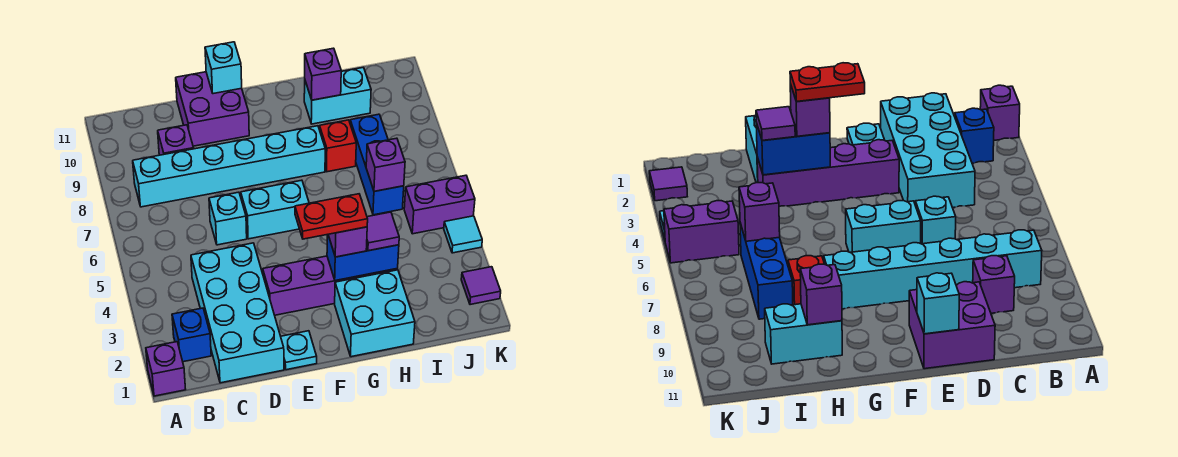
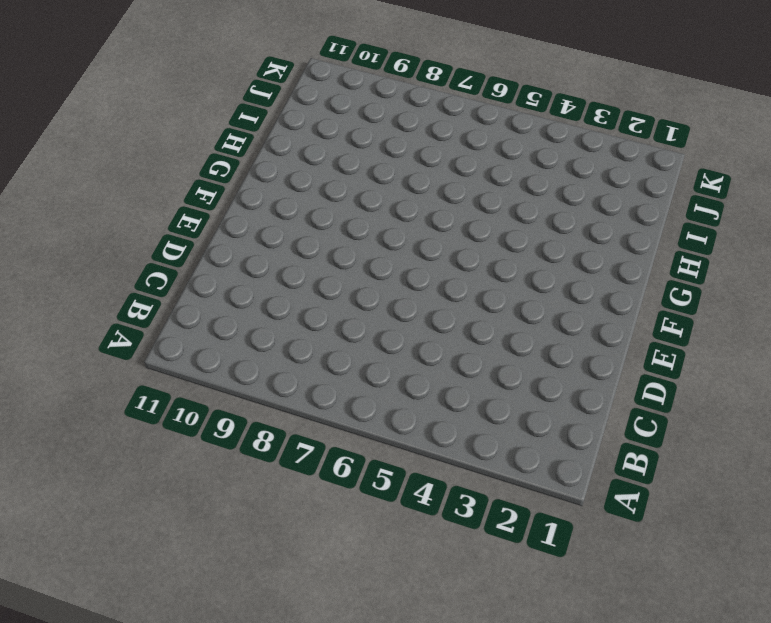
none -> purple 1x1 brick [146,342,186,396]
none -> blue 1x1 brick [172,308,211,362]
none -> cyan 1x6 brick [133,126,325,207]

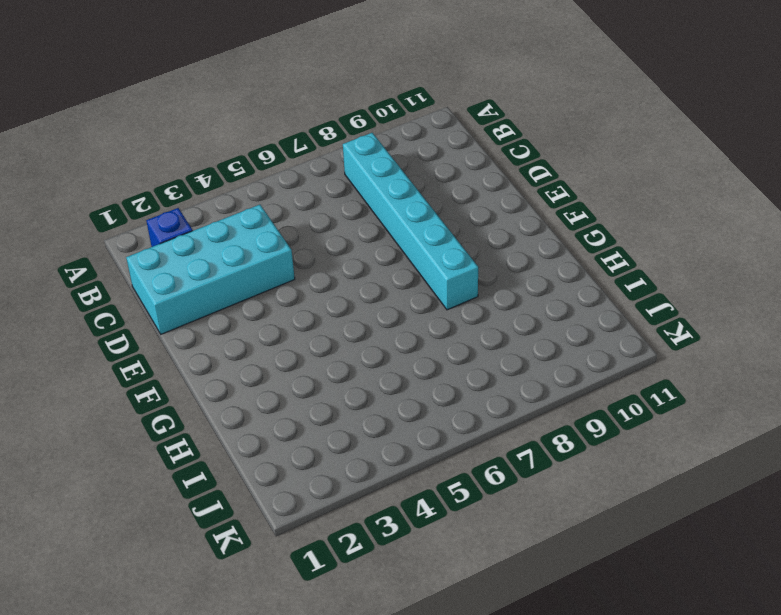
none -> purple 1x1 brick [146,342,186,396]
none -> purple 1x1 brick [158,125,194,155]
none -> cyan 1x1 brick [209,192,247,245]

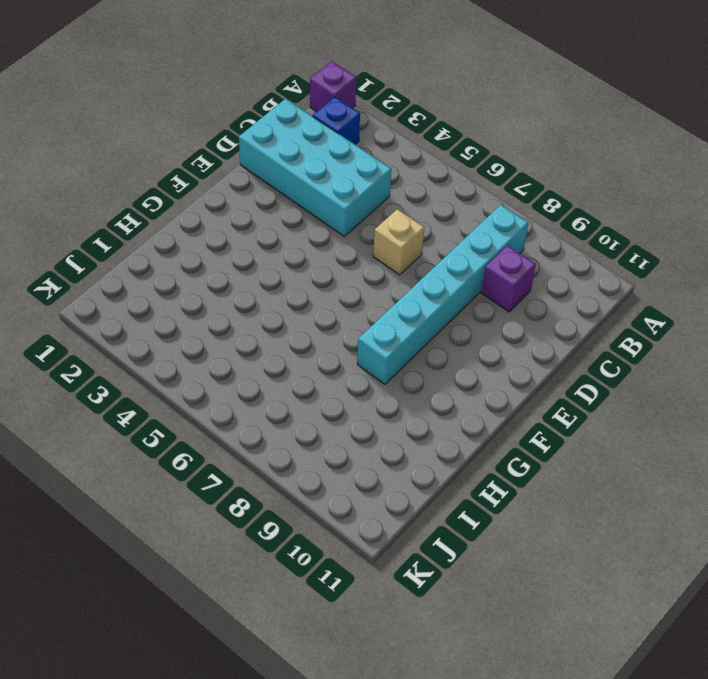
tan 1x1 brick [373,209,424,275] -> cyan 1x1 brick [209,192,247,245]
none -> purple 2x2 brick [176,72,249,146]
none -> cyan 1x1 plate [281,331,317,370]
none -> purple 1x4 brick [263,256,398,315]

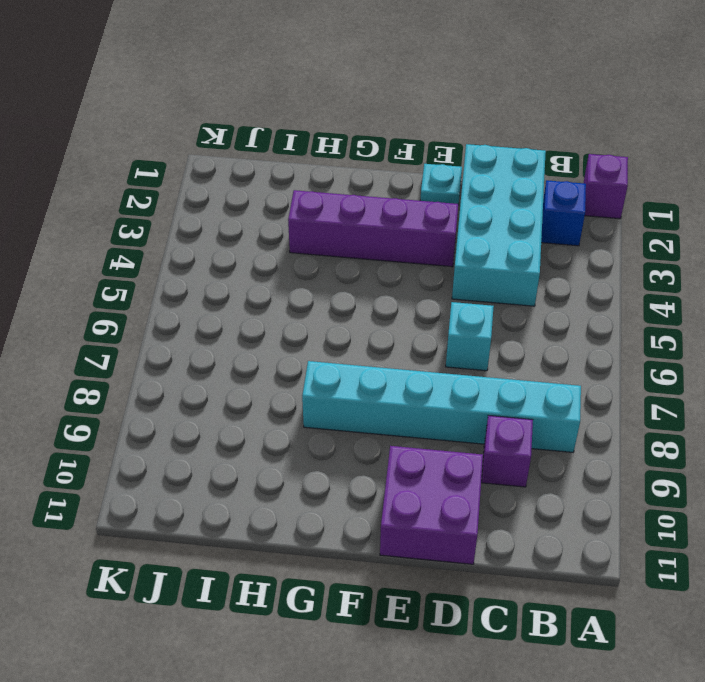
none -> cyan 1x2 brick [241,180,309,239]
none -> cyan 2x2 brick [335,270,415,357]
none -> red 1x1 brick [320,120,356,172]

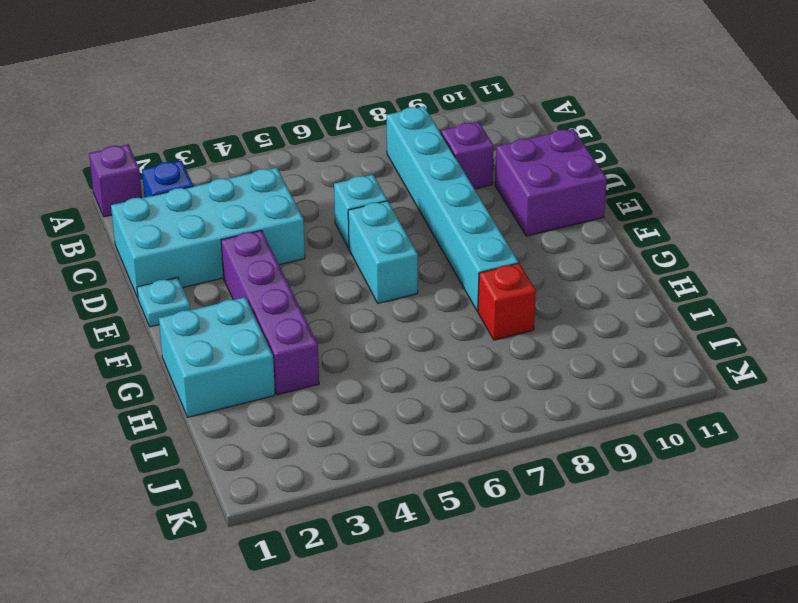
none -> cyan 1x2 brick [304,67,371,124]
none -> blue 1x3 brick [350,114,404,215]
none -> purple 1x2 brick [404,175,475,234]

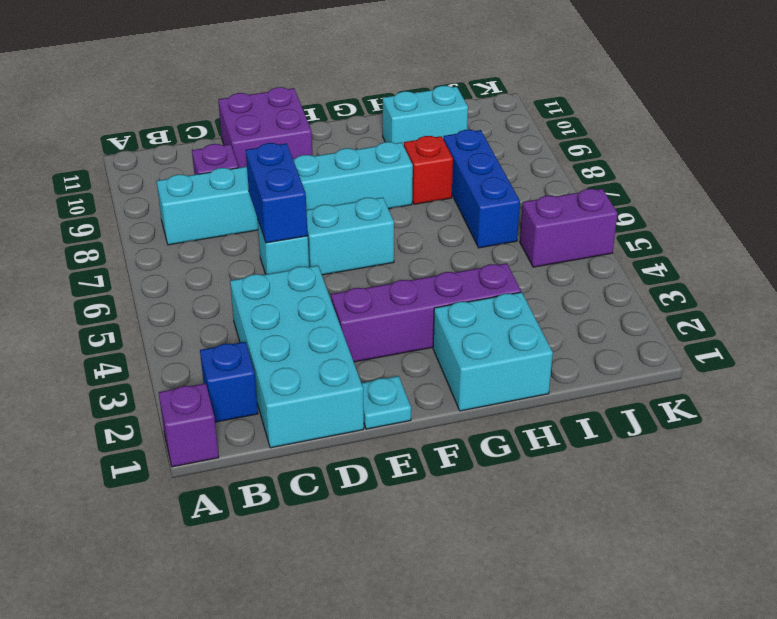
blue 1x2 brick [246,143,308,243] -> blue 1x2 brick turned to [327,234,399,281]
none -> purple 1x1 tile [461,267,501,305]
none -> cyan 1x1 tile [444,216,482,253]
none -> cyan 1x1 brick [205,42,242,94]

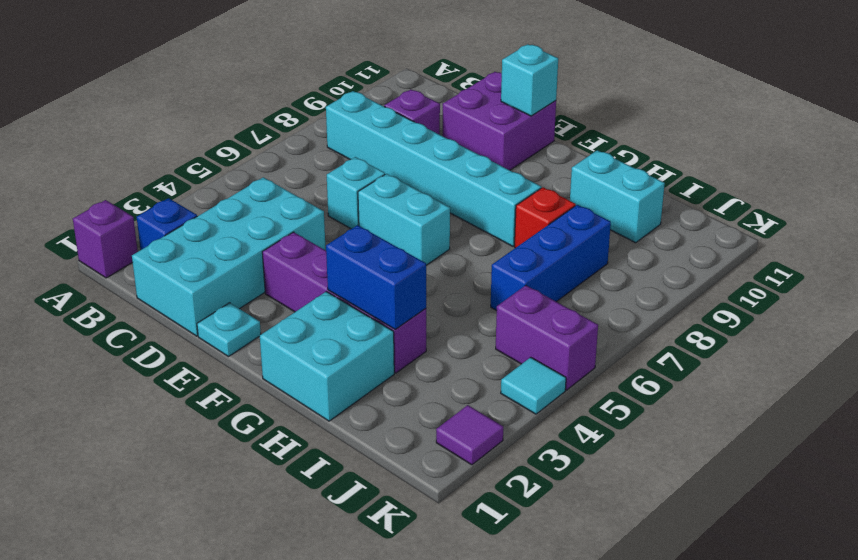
none -> purple 1x1 brick [305,48,341,100]
none -> purple 1x1 brick [366,138,405,191]
none -> purple 1x1 brick [328,227,367,257]

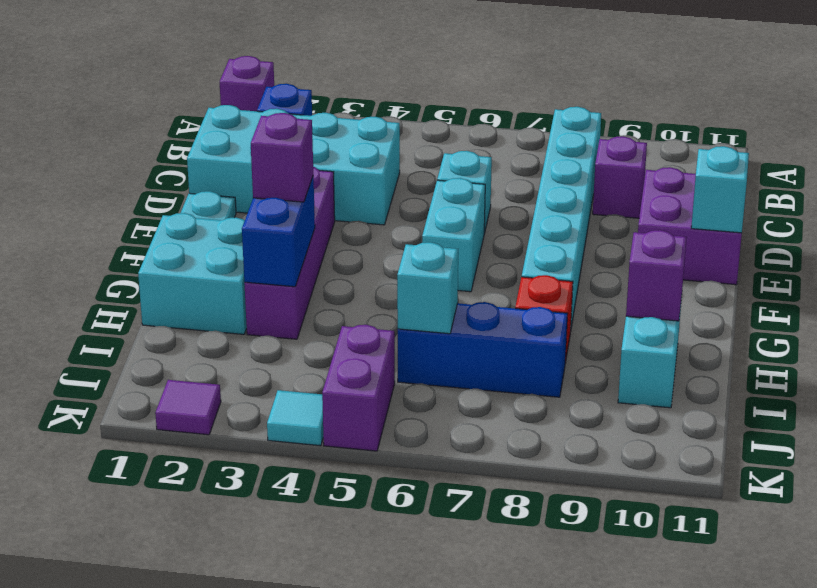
cyan 1x1 brick [397,242,458,334] -> purple 1x1 brick [366,138,405,191]
none -> purple 1x1 tile [367,212,399,251]
none -> red 1x2 plate [295,194,368,239]

